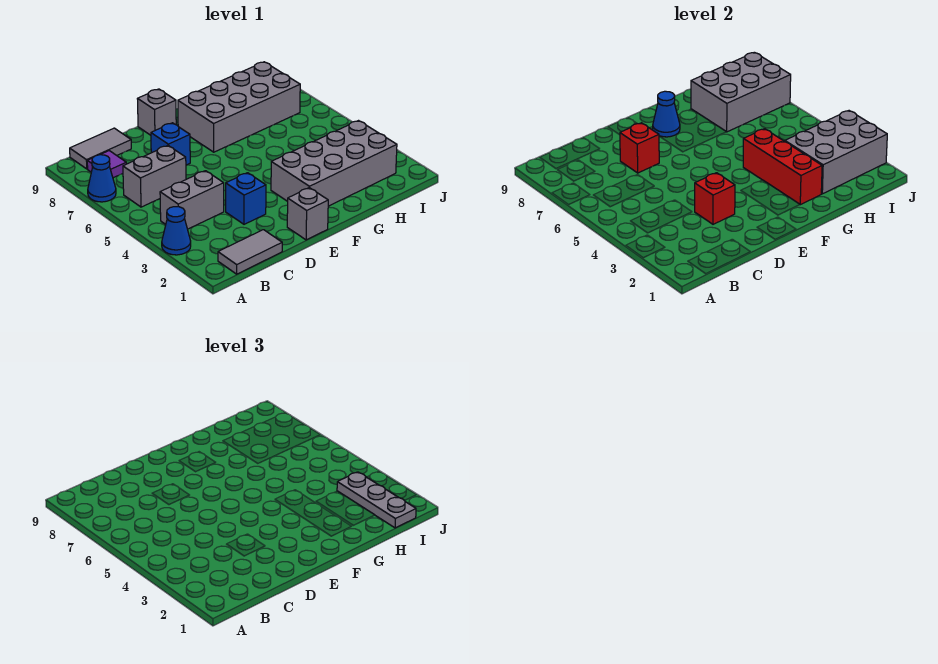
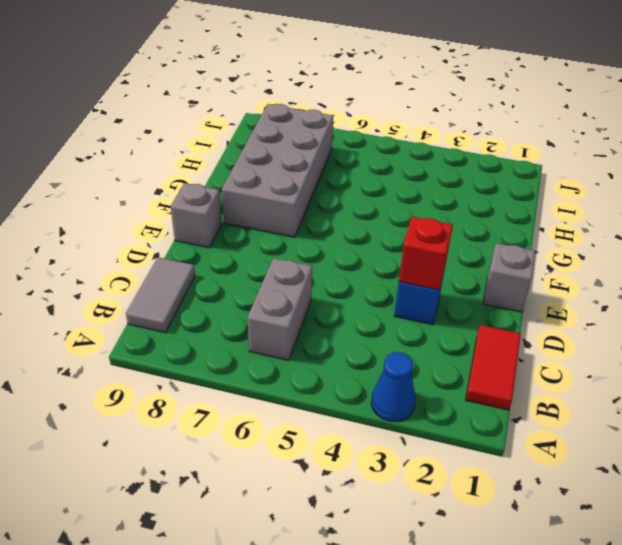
red 1x2 tile [466,325,521,410] -> grey 1x2 tile [218,230,282,274]
none -> blue 1x1 cone [88,155,116,202]
none -> grey 1x2 brick [160,171,224,229]
none -> purple 1x1 tile [87,151,126,178]

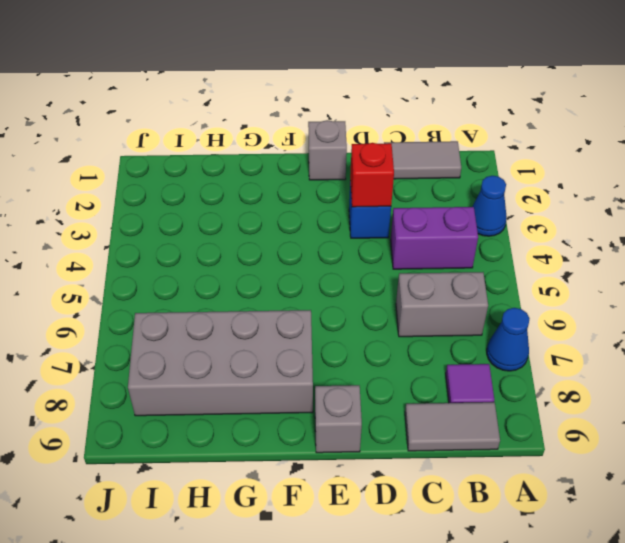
purple 1x2 brick [391,207,478,269] -> grey 1x2 brick [160,171,224,229]
none -> blue 1x1 brick [151,123,190,165]
none -> grey 2x4 brick [271,121,397,206]
none -> red 1x1 brick [620,123,659,173]

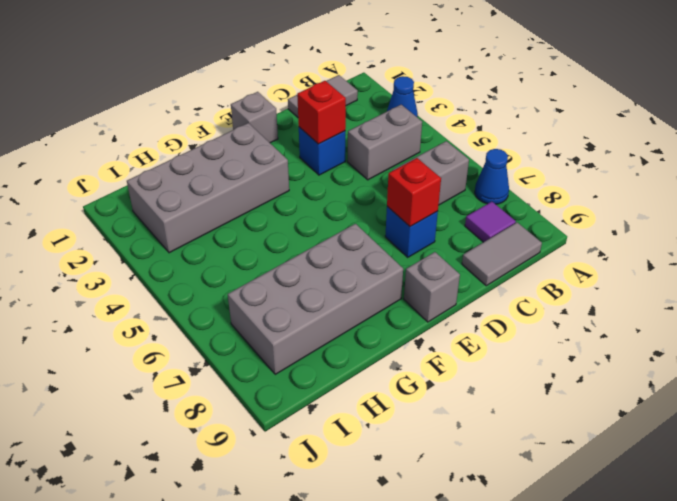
none -> blue 1x1 cone [653,91,680,137]
none -> red 1x3 brick [743,129,822,205]
none -> grey 2x3 brick [785,111,887,194]

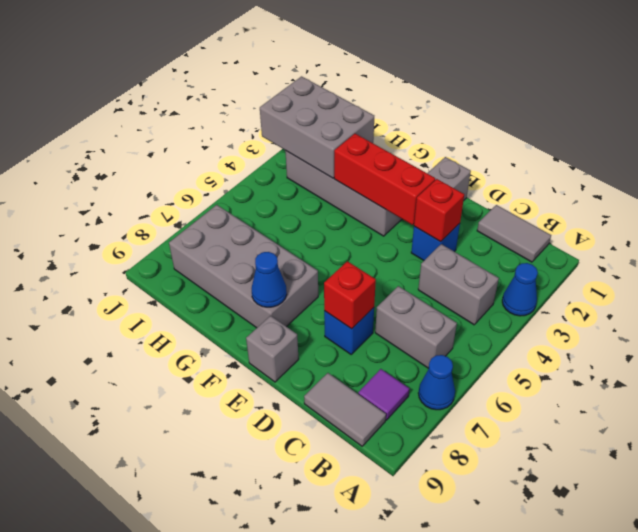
red 1x3 brick [334,134,435,225] -> red 1x3 brick turned to [743,129,822,205]
none -> grey 2x3 brick [691,52,791,132]
none -> grey 1x3 plate [337,472,416,528]

